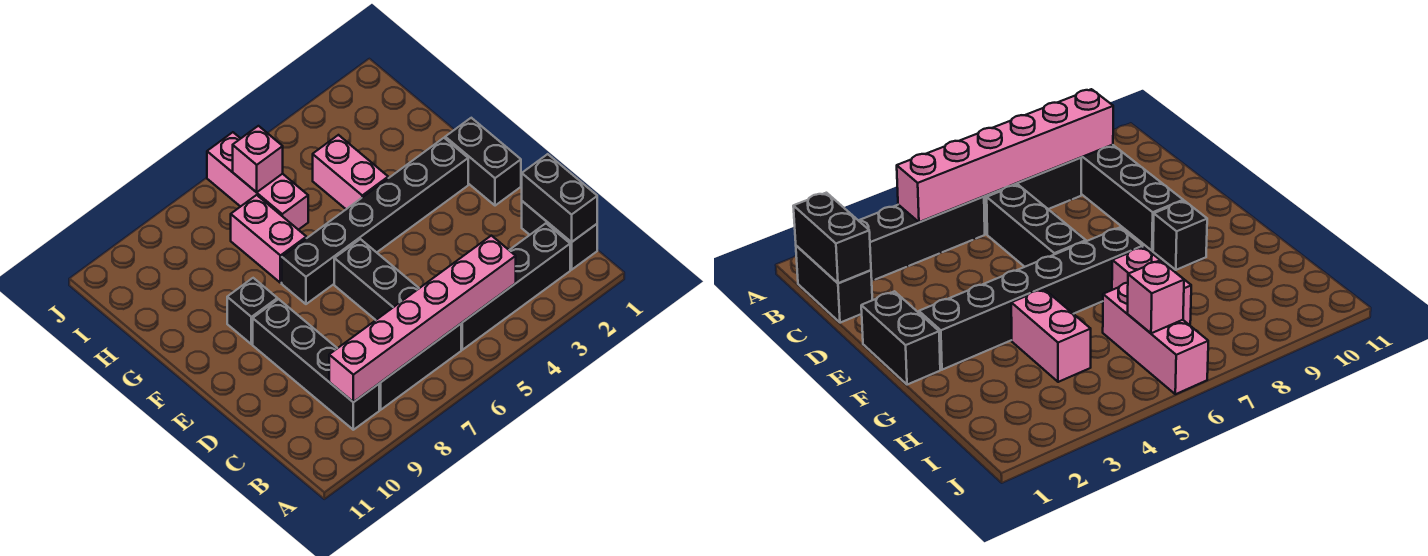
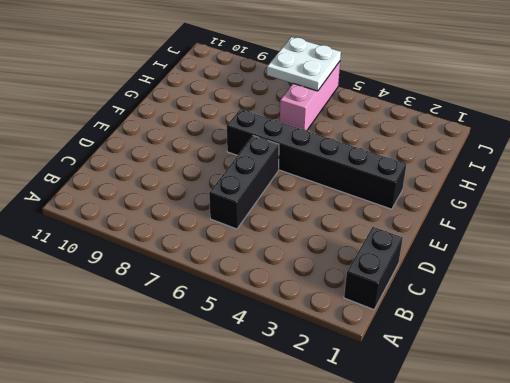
white 2x2 plate [267,37,341,91] -> pink 1x1 brick [233,126,283,192]
none -> black 1x4 brick [461,223,570,350]
none -> black 1x3 brick [379,324,461,410]
none -> black 1x4 brick [253,299,379,430]

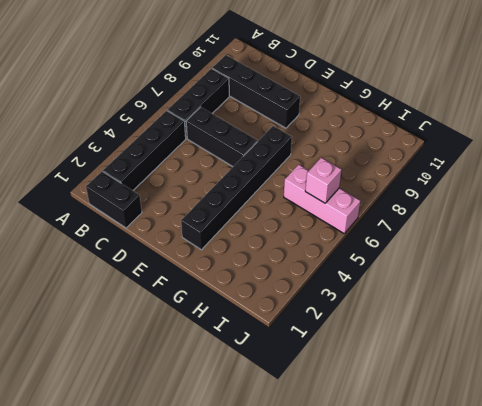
none -> black 1x2 brick [445,118,521,206]
none -> black 1x1 brick [227,278,277,344]
none -> pink 1x2 brick [313,135,388,209]

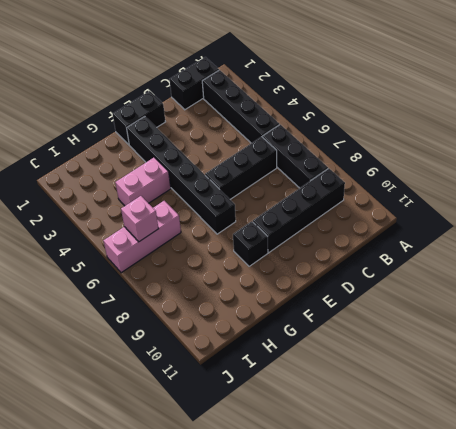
none -> pink 1x2 brick [231,195,306,283]
none -> black 1x2 brick [522,154,597,242]
none -> pink 1x6 brick [329,236,516,402]

